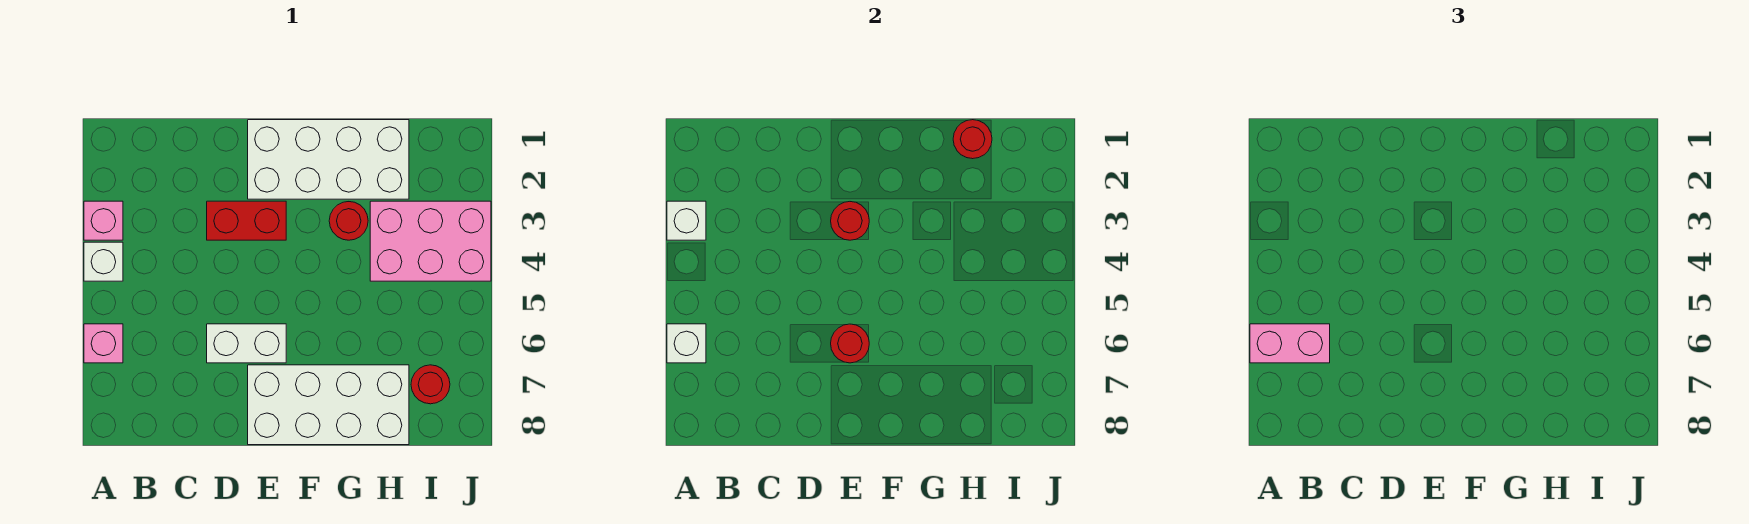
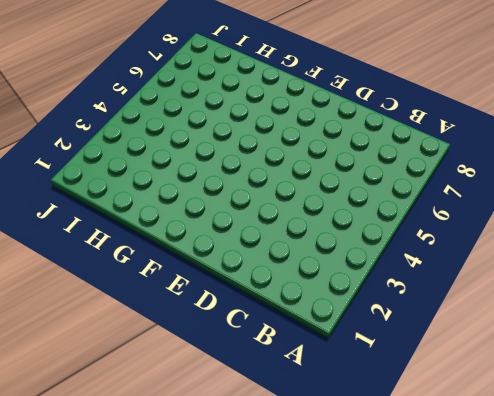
none -> pink 1x1 brick [84,201,123,240]
none -> white 1x1 brick [84,242,123,281]
none -> pink 1x1 brick [84,324,123,363]

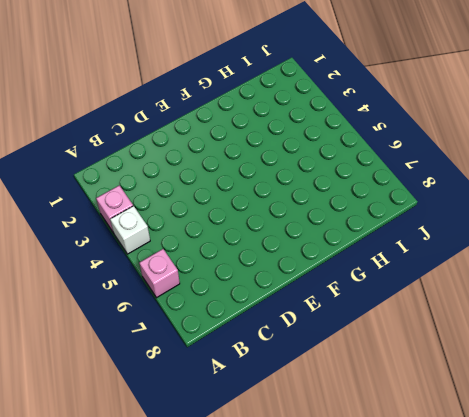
none -> red 1x2 brick [207,201,286,240]
none -> white 1x2 brick [207,324,286,363]
none -> white 2x4 brick [248,120,409,199]

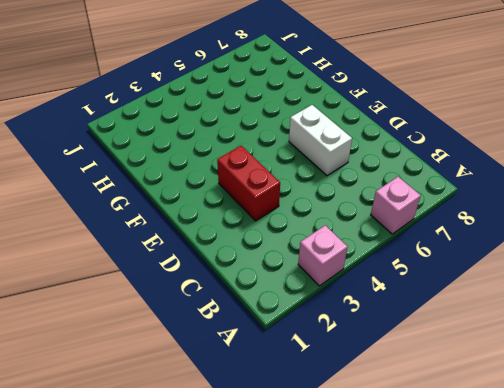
none -> white 1x1 brick [84,242,123,281]
none -> white 2x4 brick [248,120,409,199]
none -> white 2x4 brick [248,365,409,445]

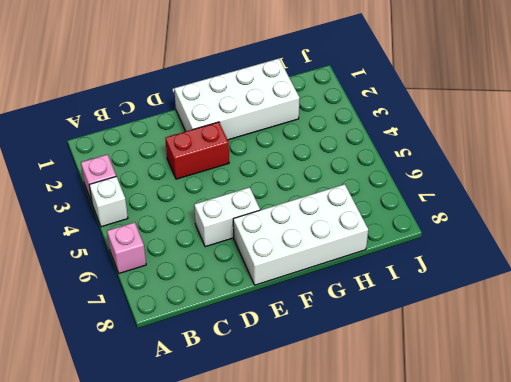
none -> red 1x1 round brick [329,202,368,240]
none -> pink 2x3 brick [370,201,491,281]
none -> red 1x1 round brick [411,365,450,404]

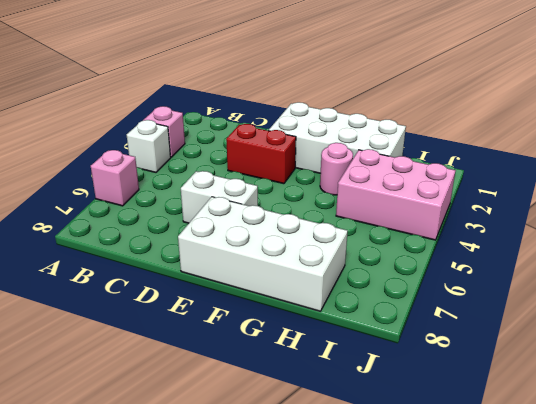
pink 1x1 round brick [320,143,353,195] -> red 1x1 round brick [329,202,368,240]
none -> red 1x1 round brick [411,365,450,404]
none -> white 1x1 brick [667,201,706,240]
none -> white 1x1 brick [667,324,706,363]

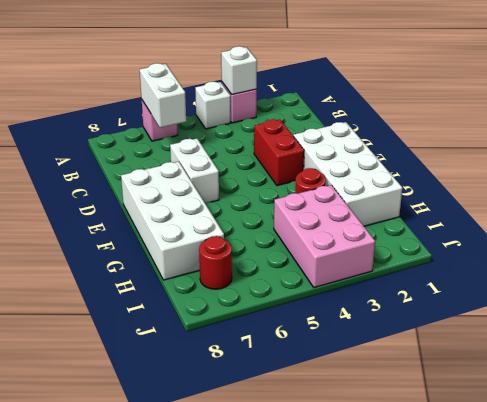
white 1x2 brick [140,63,186,128] -> white 1x1 brick [667,324,706,363]
none -> red 1x1 round brick [831,202,869,240]
none -> red 1x1 round brick [831,324,869,363]
none -> red 1x1 round brick [953,120,992,159]

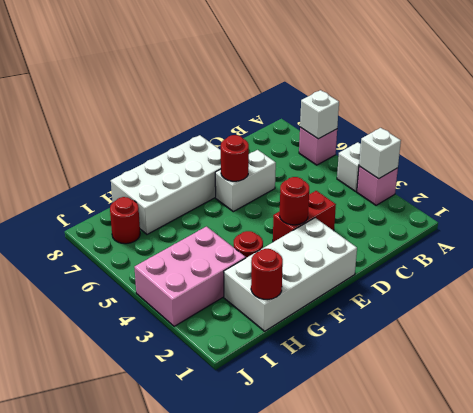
none -> pink 1x2 brick [1250,324,1330,363]

